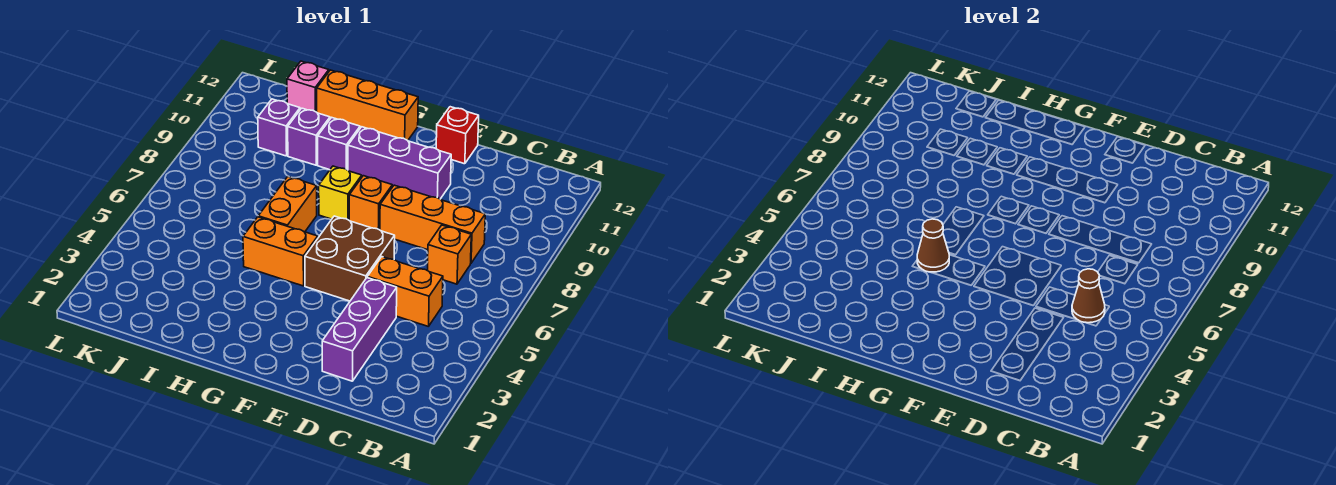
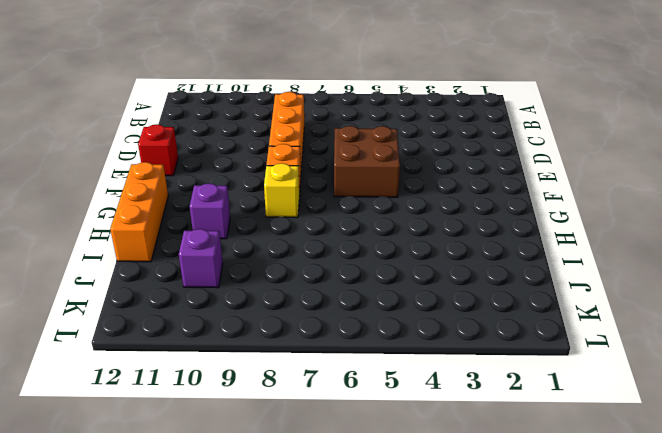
none -> orange 1x2 brick [367,257,443,327]
none -> orange 1x1 brick [427,225,471,284]
none -> purple 1x3 brick [322,278,397,381]

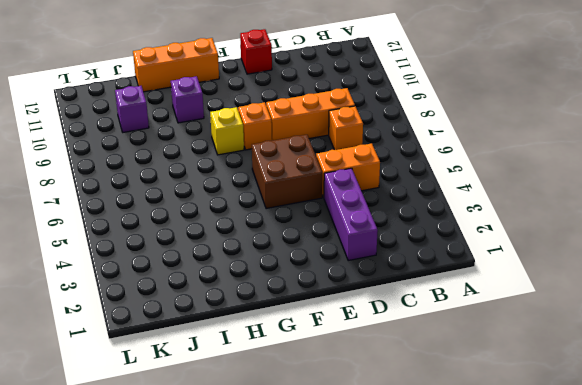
none -> purple 1x3 brick [348,127,451,199]
none -> orange 1x2 brick [243,217,318,286]
none -> orange 1x2 brick [258,177,317,232]

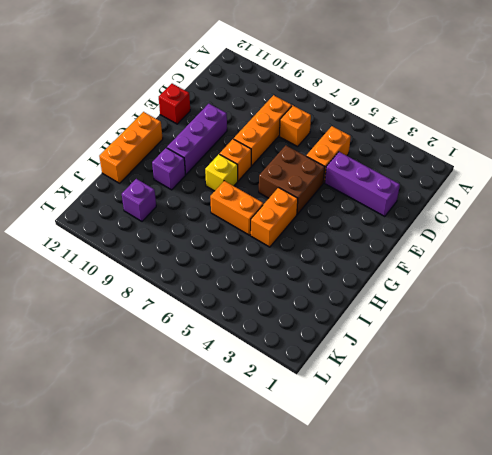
none -> purple 1x1 brick [288,108,330,165]
none -> pink 1x1 brick [287,61,329,112]
none -> brown 1x1 cone [1072,269,1105,323]

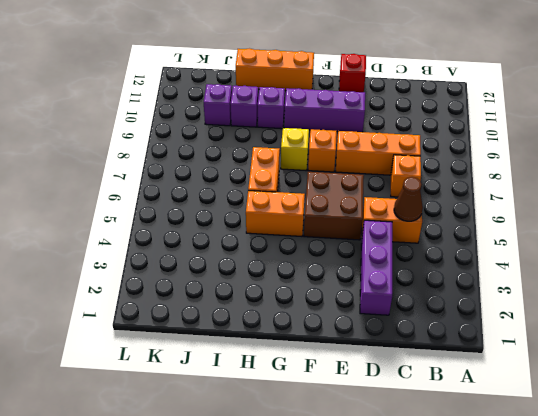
none -> pink 1x1 brick [287,61,329,112]
none -> brown 1x1 cone [917,219,949,272]

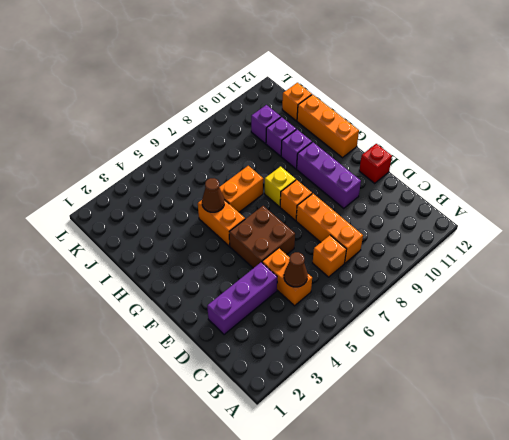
orange 1x1 brick [282,83,312,121] -> pink 1x1 brick [287,61,329,112]

